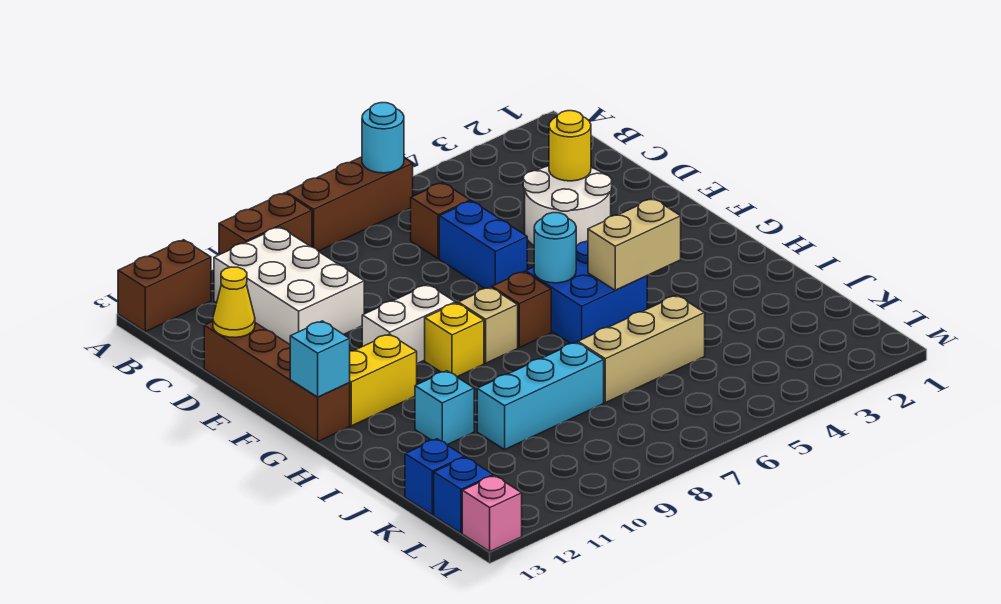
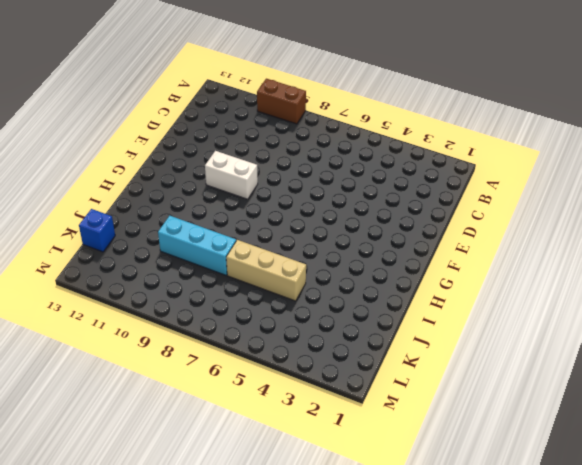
none -> brown 1x3 brick [286,157,413,251]
none -> brown 1x2 brick [118,240,211,332]
none -> white 2x3 brick [214,227,364,344]

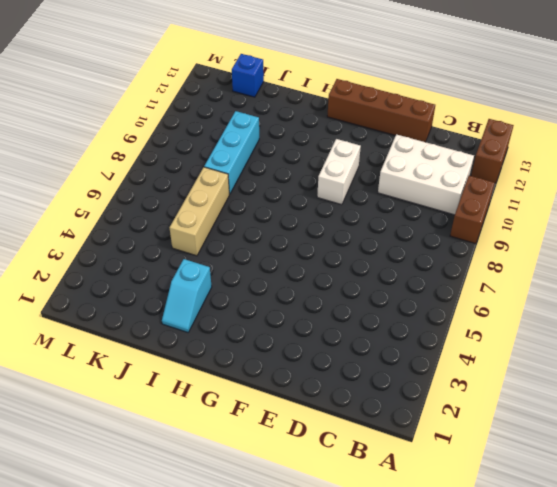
cyan 1x2 slope [162,259,212,332] -> none
none -> brown 1x3 brick [286,157,413,251]
none -> brown 1x1 brick [411,183,470,259]
none -> white 2x2 round brick [523,166,612,246]

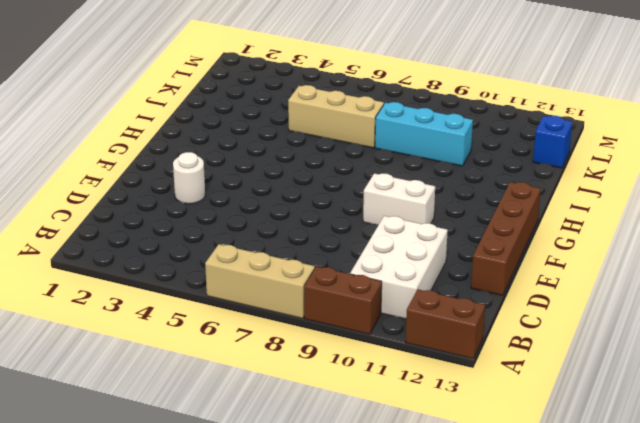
tan 1x3 brick [205,244,315,319] -> brown 1x3 brick [286,157,413,251]
white 1x1 round brick [173,152,205,204] -> white 2x2 round brick [523,166,612,246]
none -> brown 1x1 brick [411,183,470,259]
none -> blue 1x2 brick [439,201,527,289]
none -> blue 2x2 brick [526,241,647,344]

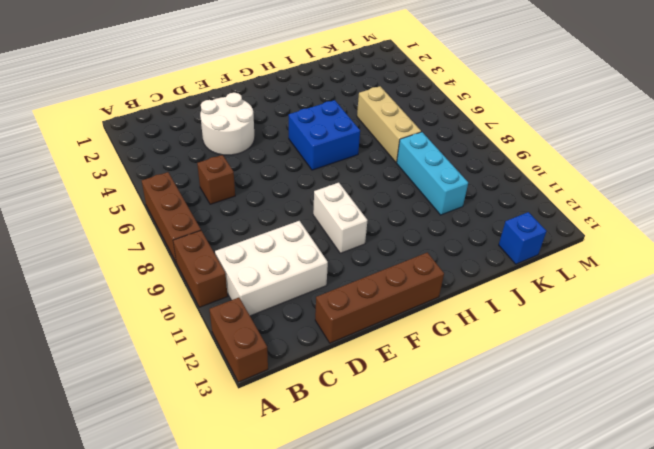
none -> blue 1x2 brick [439,201,527,289]
none -> brown 1x1 brick [492,272,551,348]
none -> tan 1x1 brick [458,287,518,363]

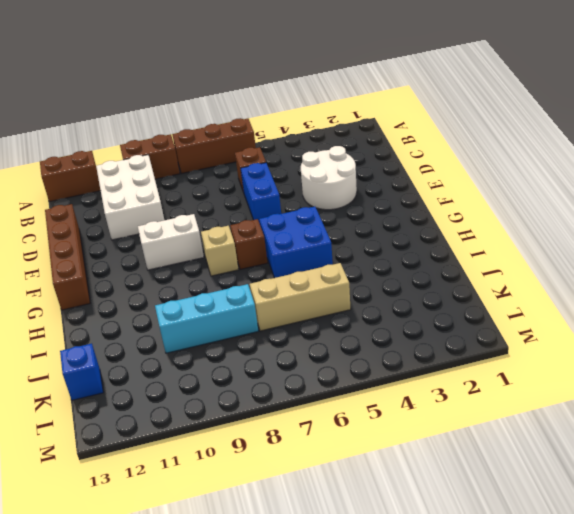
none -> yellow 1x1 brick [425,303,484,377]
none -> yellow 1x2 brick [349,334,417,426]
none -> cyan 1x1 brick [415,371,474,445]

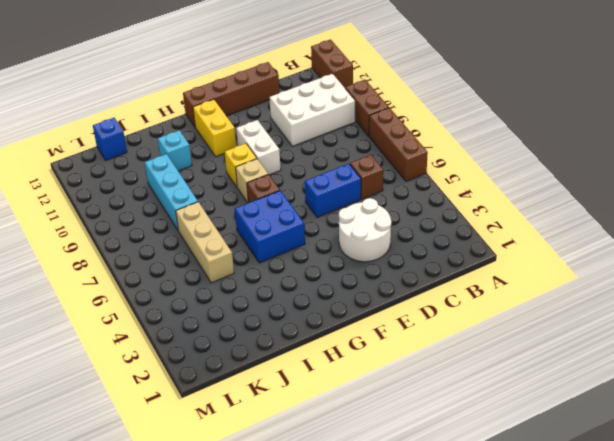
none -> blue 1x1 brick [434,457,493,533]
none -> pink 1x1 brick [462,476,522,551]
none -> cyan 1x1 round brick [362,103,404,173]

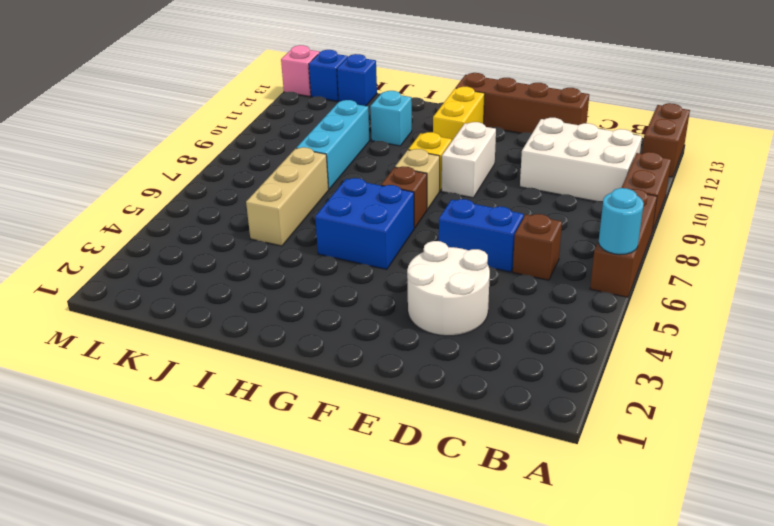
none -> yellow 1x1 round brick [549,111,591,181]
none -> yellow 1x1 cone [213,267,255,338]
none -> cyan 1x1 round brick [534,213,576,283]

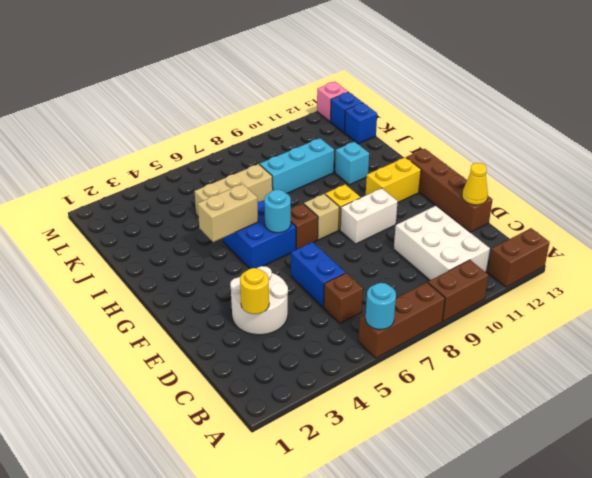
none -> cyan 1x1 brick [290,321,350,397]

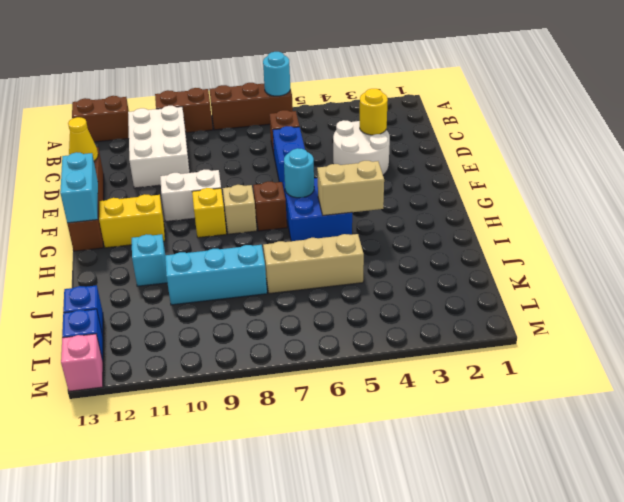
cyan 1x2 brick [60,152,98,223] -> cyan 1x1 brick [290,321,350,397]

